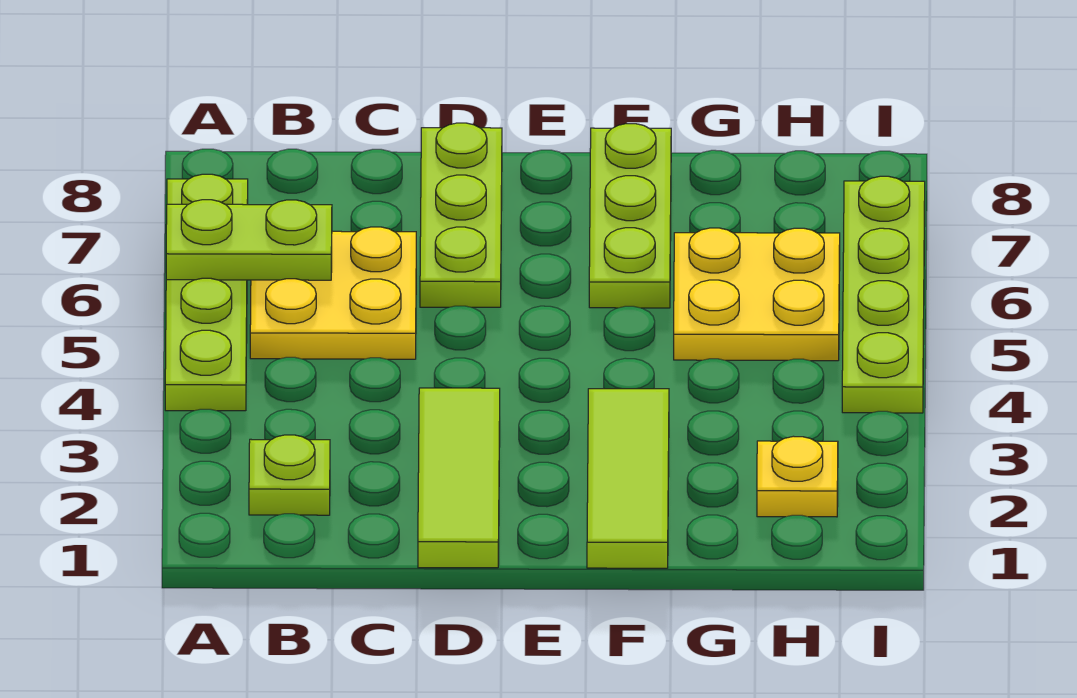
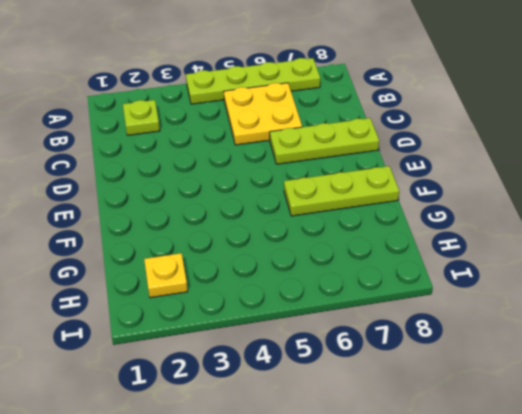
none -> lime 1x3 tile [418,388,500,568]
none -> lime 1x3 tile [587,389,669,568]

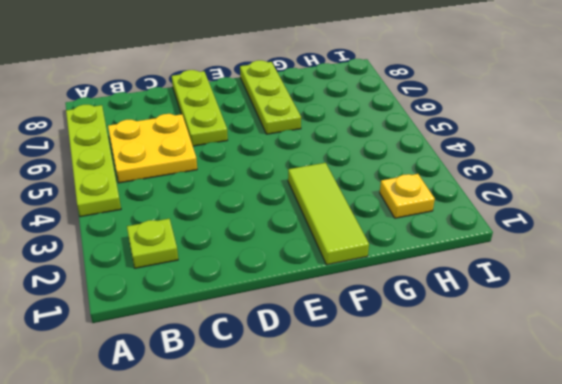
none -> lime 1x3 tile [418,388,500,568]
none -> yellow 2x2 plate [674,228,840,361]

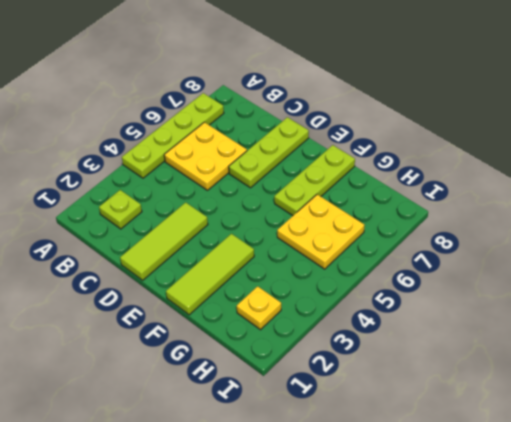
none -> lime 1x4 plate [842,176,925,413]
none -> lime 1x2 plate [166,200,332,280]

